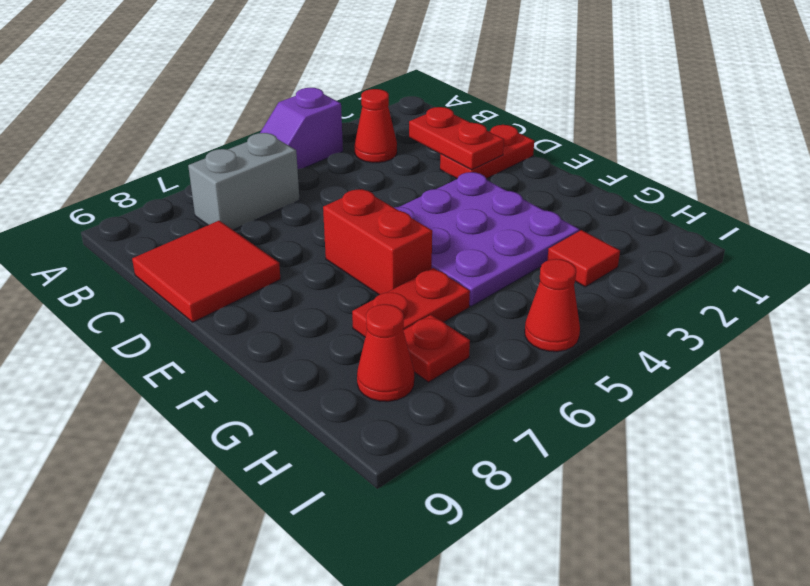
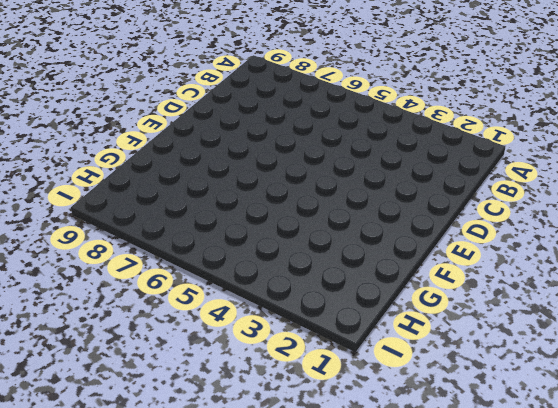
none -> purple 1x2 slope [260,88,343,169]
none -> red 1x1 cone [355,89,397,163]
none -> grey 1x2 brick [188,133,300,230]

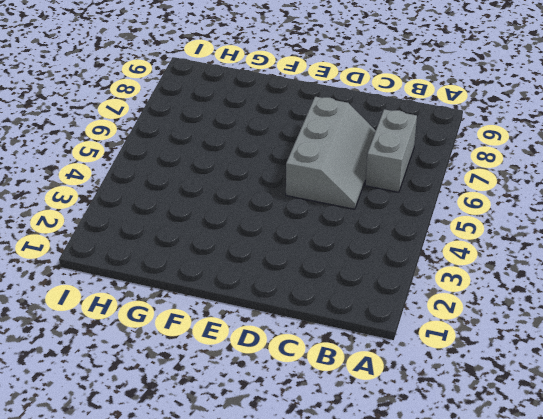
grey 2x3 slope [286,97,376,209] -> none
none -> purple 1x2 slope [260,88,343,169]
none -> red 1x1 cone [355,89,397,163]
none -> red 2x2 tile [132,221,281,322]

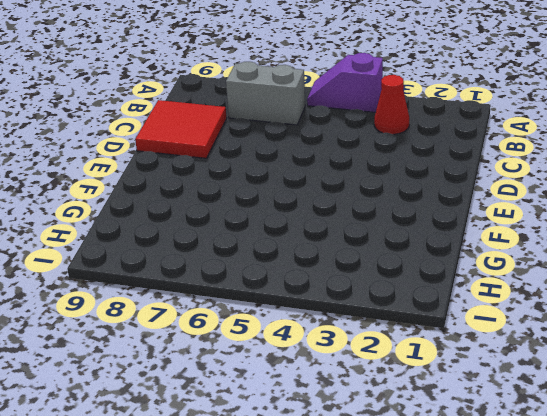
none -> red 1x2 plate [440,125,534,179]
none -> purple 3x3 plate [394,172,579,306]
none -> red 1x2 brick [323,189,432,295]

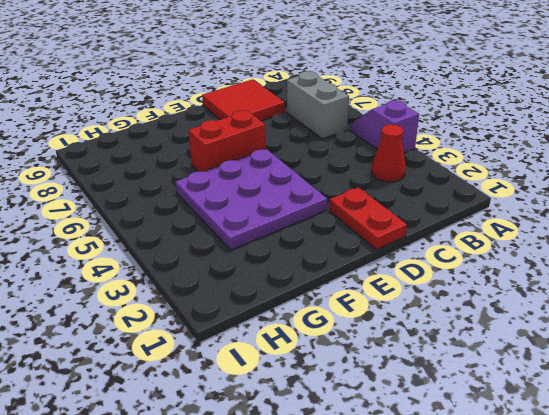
none -> red 1x2 plate [352,268,470,337]
none -> red 1x1 tile [547,230,620,287]
none -> red 1x1 plate [403,315,470,382]

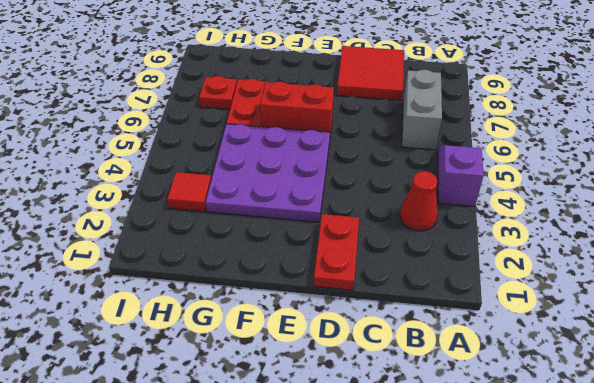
none -> red 1x1 cone [357,304,414,402]
none -> red 1x1 cone [525,259,580,352]
none -> red 1x2 plate [409,107,504,170]

